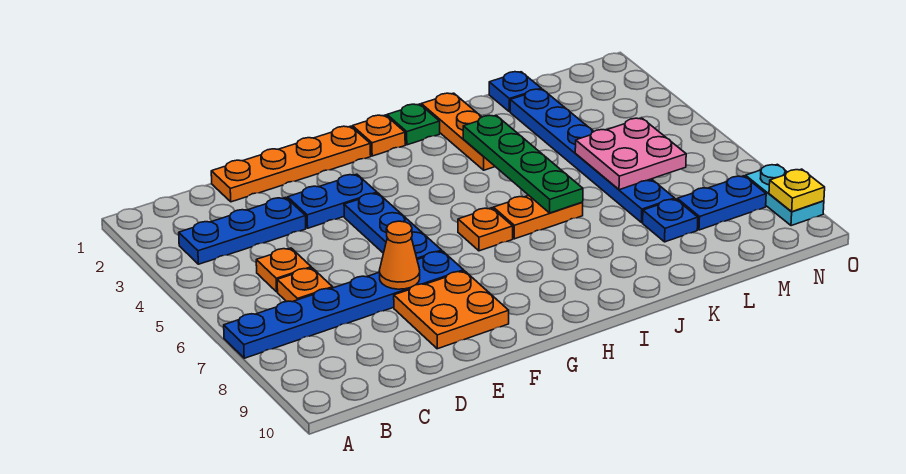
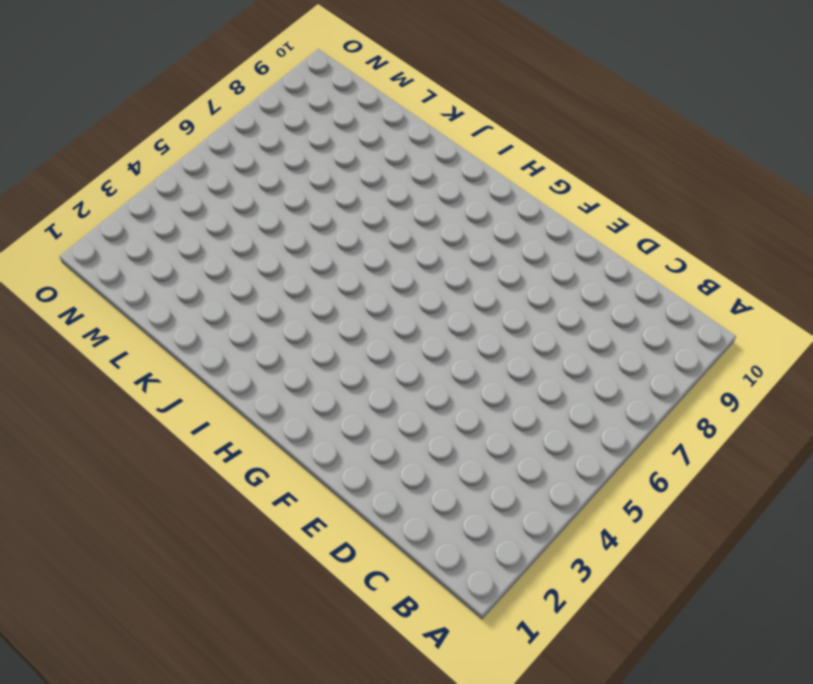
none -> blue 1x6 plate [224,251,464,358]
none -> blue 1x3 plate [179,197,306,264]
none -> orange 1x1 plate [256,248,311,292]

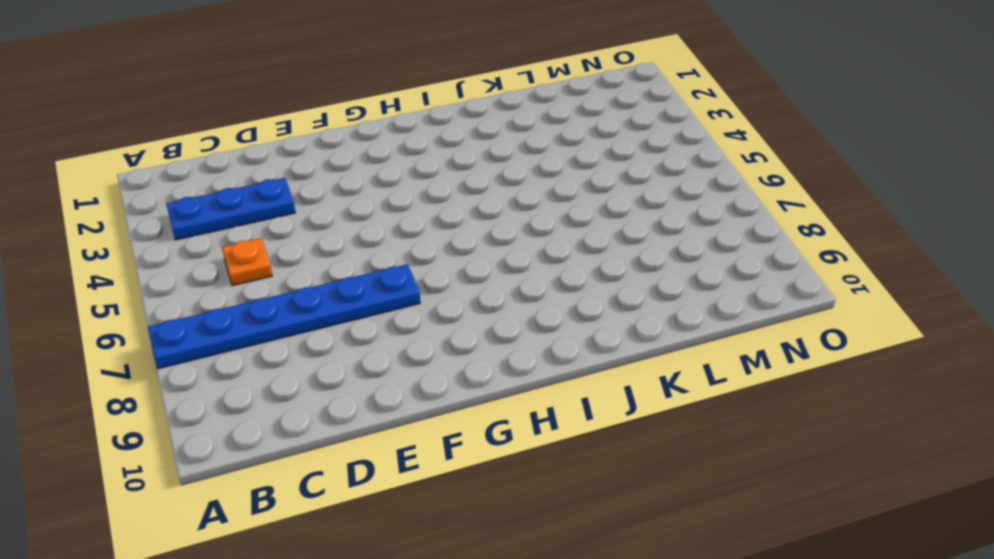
none -> orange 1x1 plate [277,268,333,302]
none -> orange 1x4 plate [211,126,371,202]
none -> blue 1x2 plate [288,174,377,228]

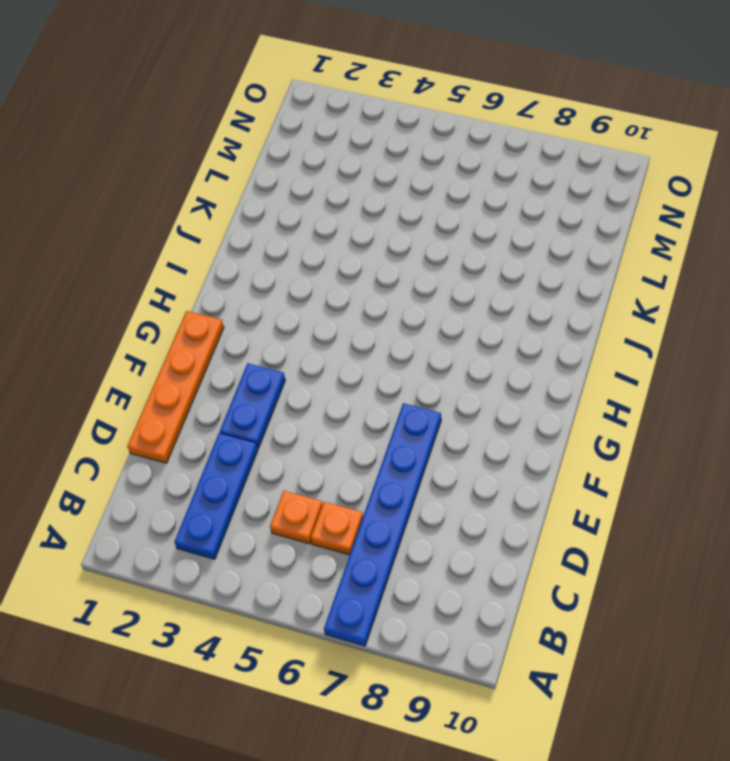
none -> orange 2x2 plate [394,271,509,349]
none -> blue 1x3 plate [344,193,442,259]
none -> orange 1x1 plate [352,115,405,156]

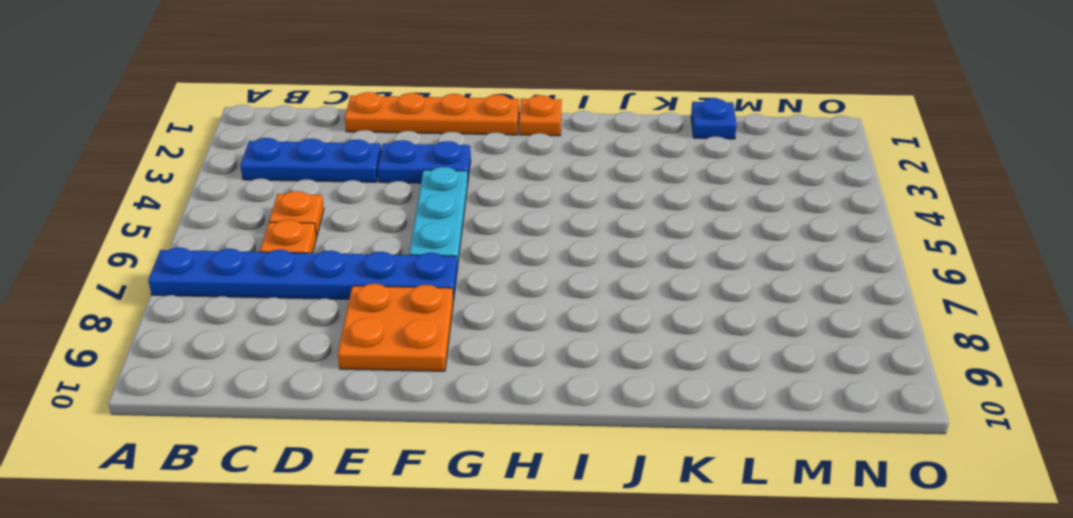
cyan 1x3 plate [409,167,468,269] -> blue 1x3 plate [344,193,442,259]
none -> orange 1x1 plate [458,208,513,251]
none -> green 1x1 plate [387,104,440,145]
none -> orange 1x2 plate [493,195,583,239]

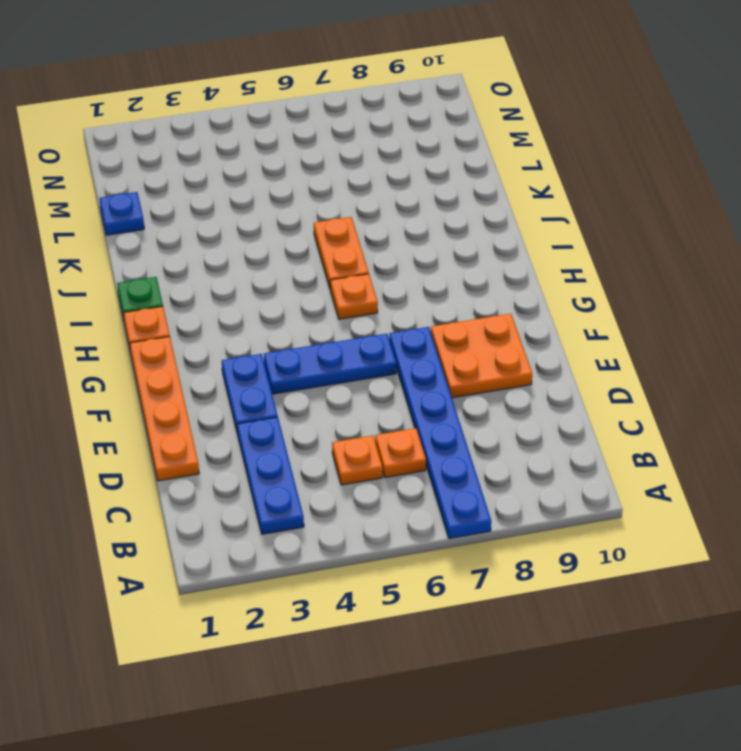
none -> orange 1x3 plate [421,93,495,170]
none -> blue 1x6 plate [510,89,675,222]
none -> blue 1x1 plate [643,199,698,242]

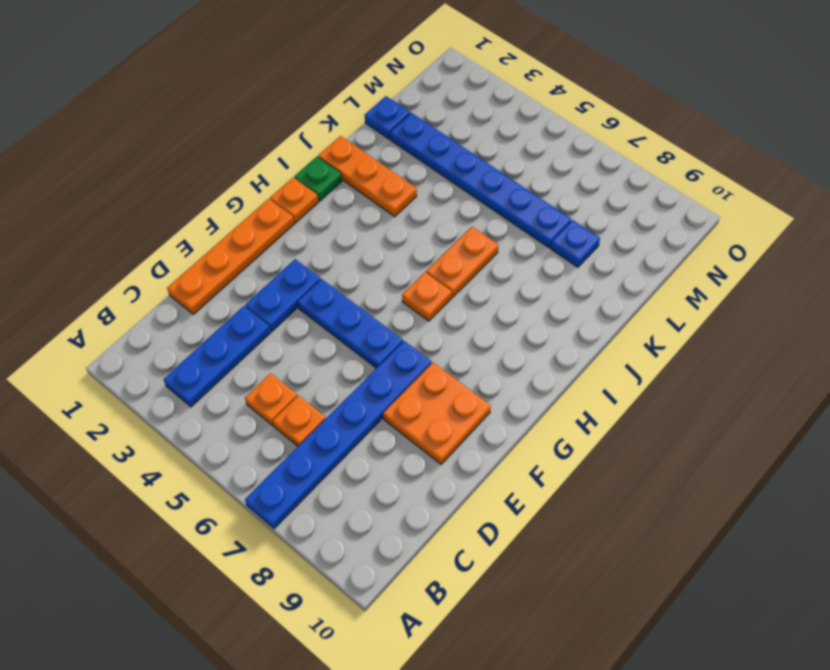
none -> blue 1x2 plate [677,176,766,230]
none -> cyan 1x2 plate [745,164,824,226]
none -> orange 1x1 cone [379,221,420,289]

